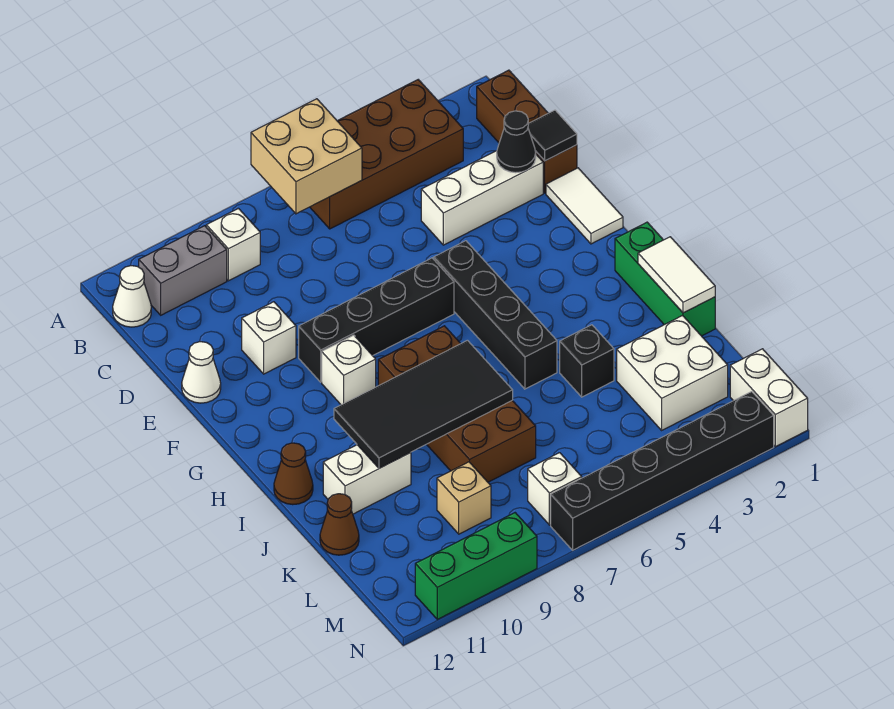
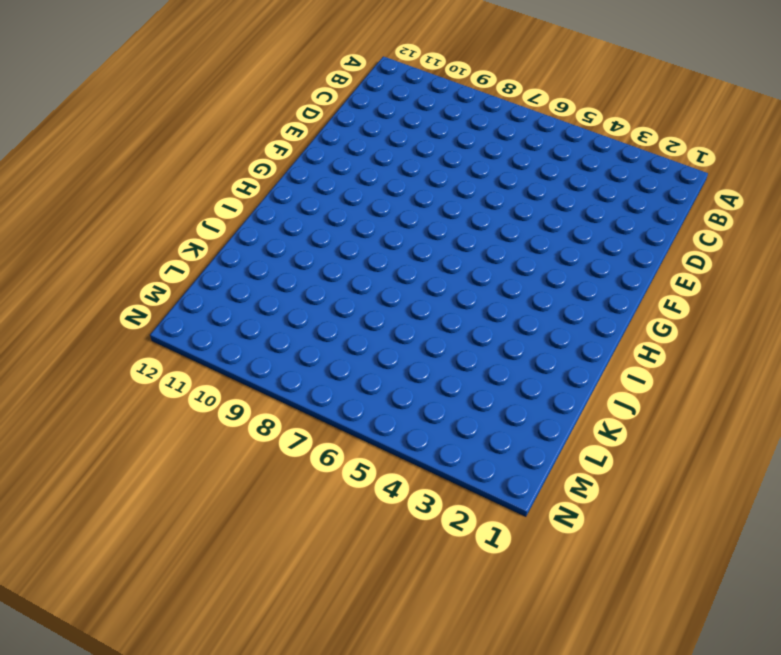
none -> brown 2x4 brick [310,80,463,229]
none -> brown 1x3 brick [477,70,577,193]
none -> white 1x1 brick [206,208,260,281]

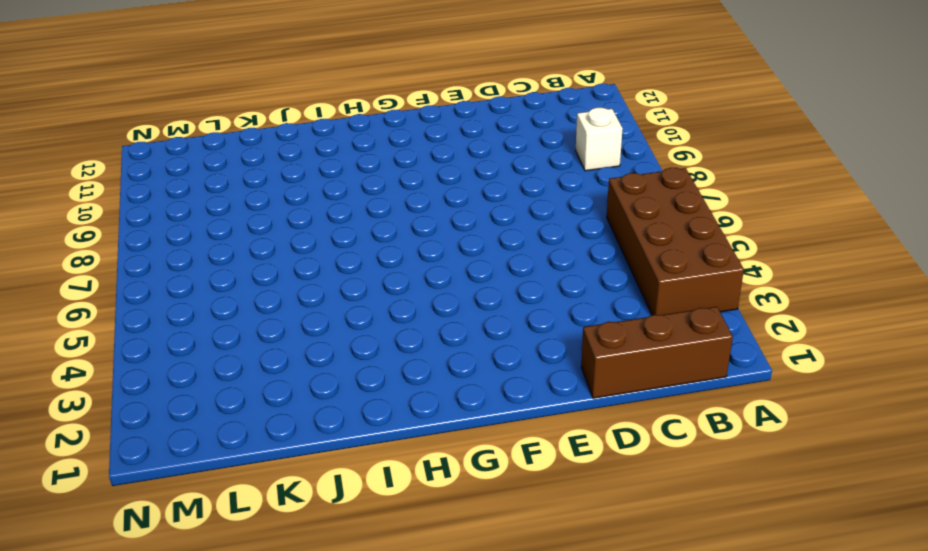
none -> grey 1x2 brick [139,226,227,315]
none -> white 1x1 cone [113,266,151,327]
none -> white 1x3 brick [421,151,543,245]

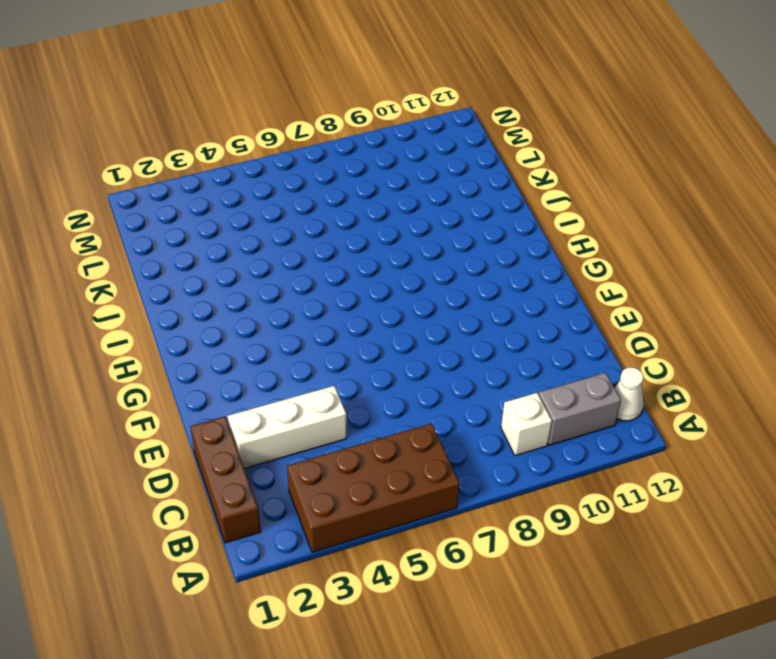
none -> white 1x2 tile [546,168,623,244]
none -> white 1x1 brick [242,302,296,374]
none -> white 1x1 cone [182,342,221,403]

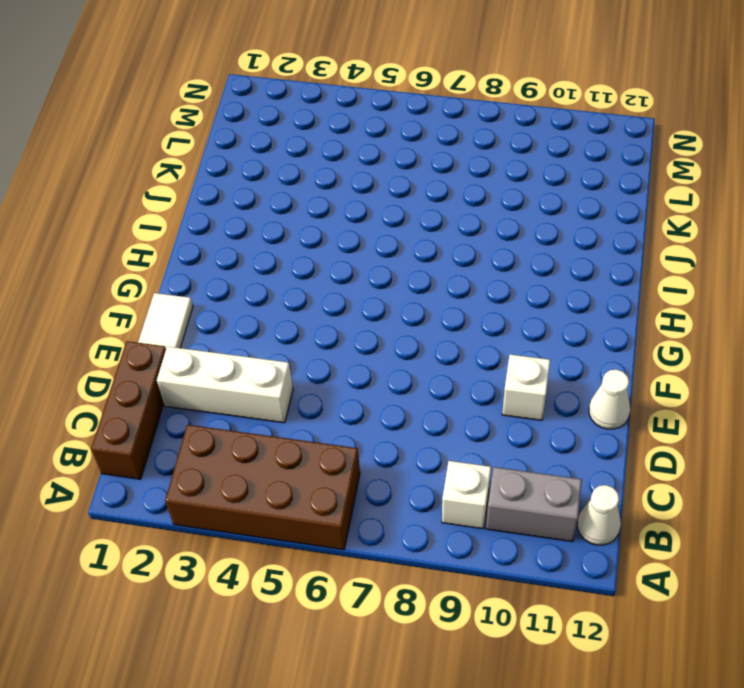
none -> black 1x4 brick [434,241,557,389]
none -> black 1x4 brick [299,258,454,382]
none -> white 1x1 brick [322,335,376,405]

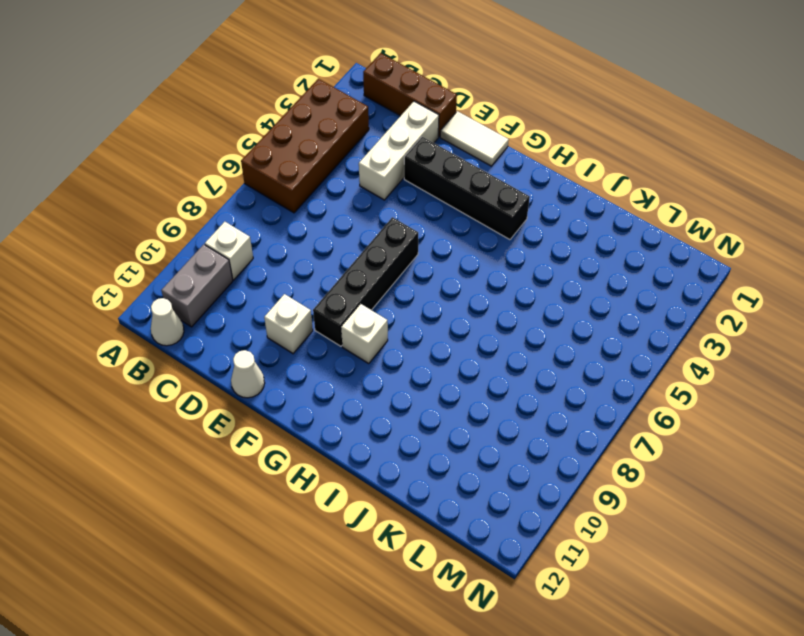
black 1x4 brick [404,137,530,240] -> black 1x4 brick moved to [434,241,557,389]
none -> green 1x3 brick [615,222,715,336]
none -> brown 2x4 brick [378,326,536,482]
none -> brown 1x1 cone [274,443,313,505]

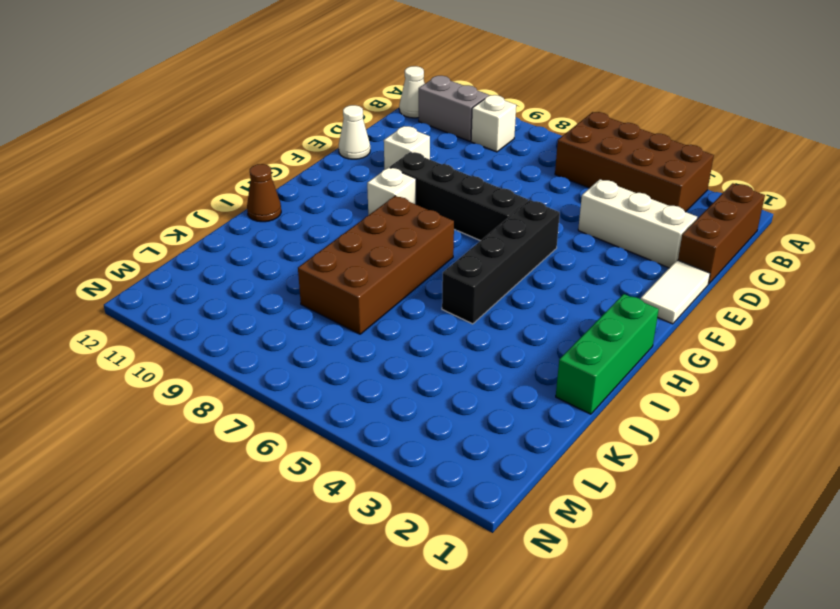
none -> black 1x1 brick [560,325,614,397]
none -> white 1x2 brick [323,445,411,514]
none -> white 2x2 brick [617,316,728,430]

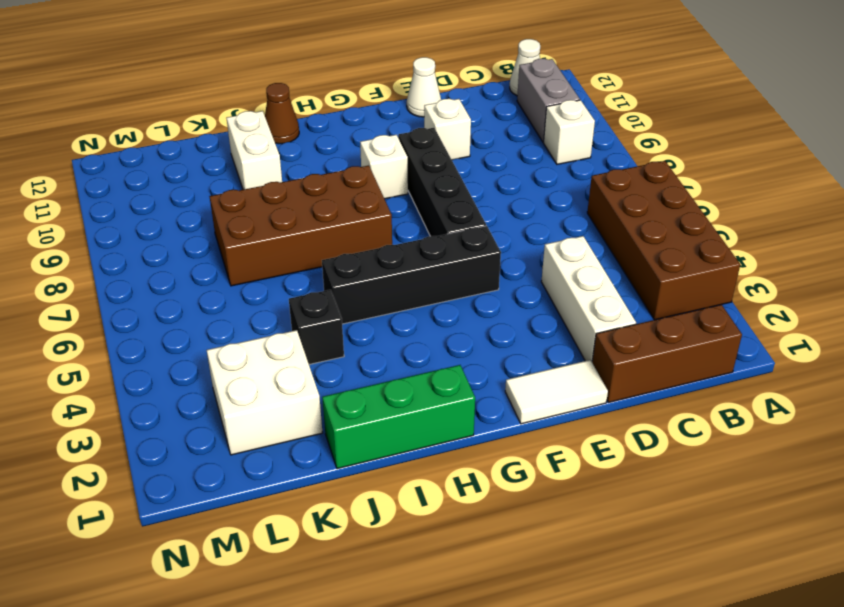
none -> brown 1x1 cone [320,494,359,555]
none -> tan 1x1 brick [437,462,491,534]
none -> white 1x2 brick [730,349,808,447]

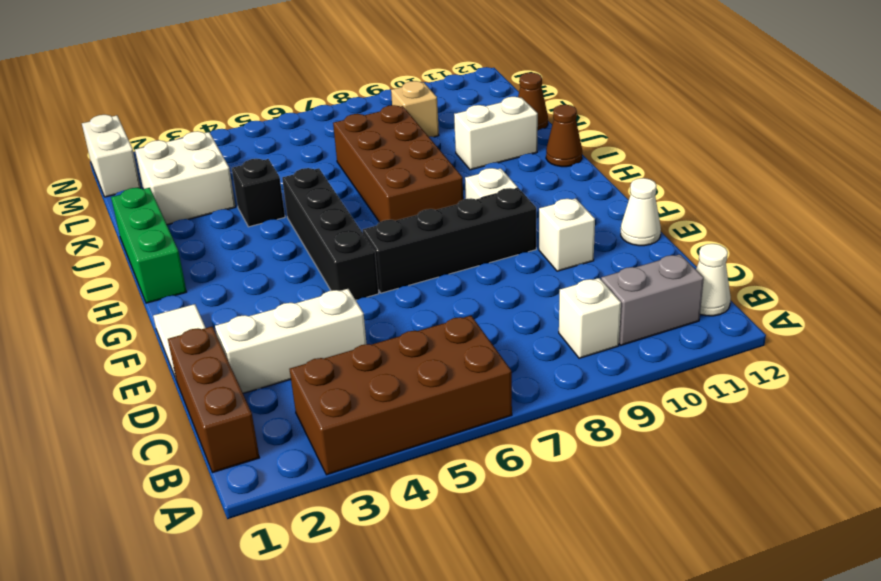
none -> white 1x1 brick [528,453,582,525]
none -> black 1x6 brick [551,392,774,550]
none -> green 1x3 brick [415,513,537,619]

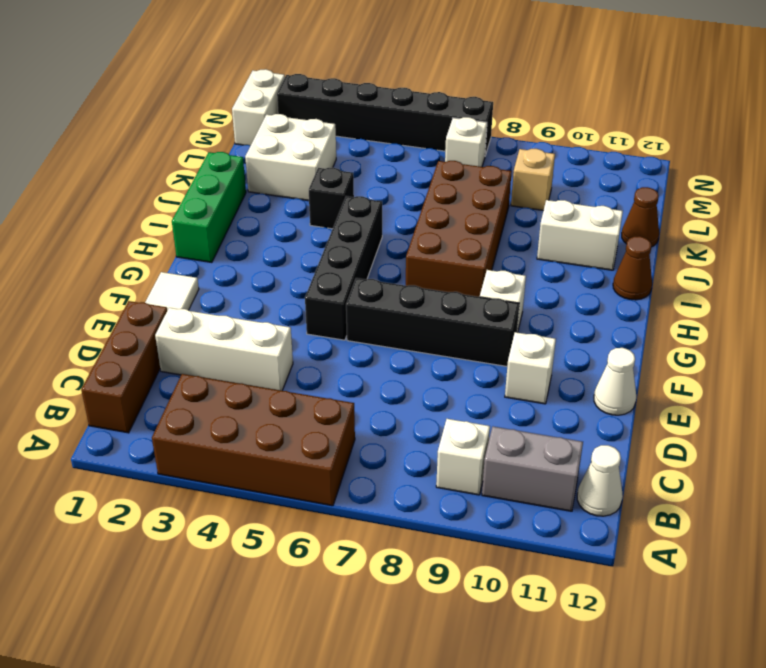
none -> green 1x3 brick [415,513,537,619]
none -> tan 2x2 brick [251,99,362,214]
none -> black 1x1 tile [528,110,577,161]

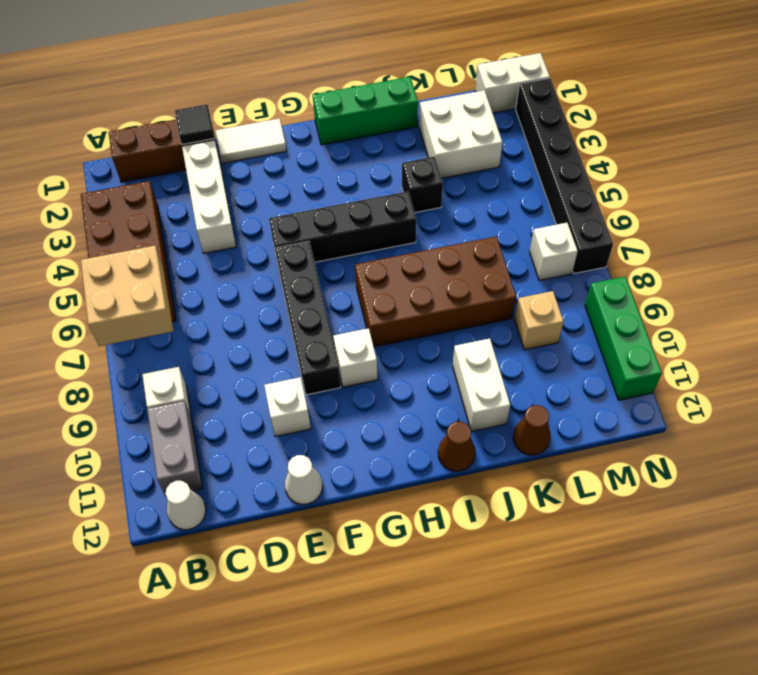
none -> black 1x1 cone [497,111,536,173]
none -> white 1x2 tile [638,237,715,313]
none -> black 2x4 tile [334,340,513,468]

